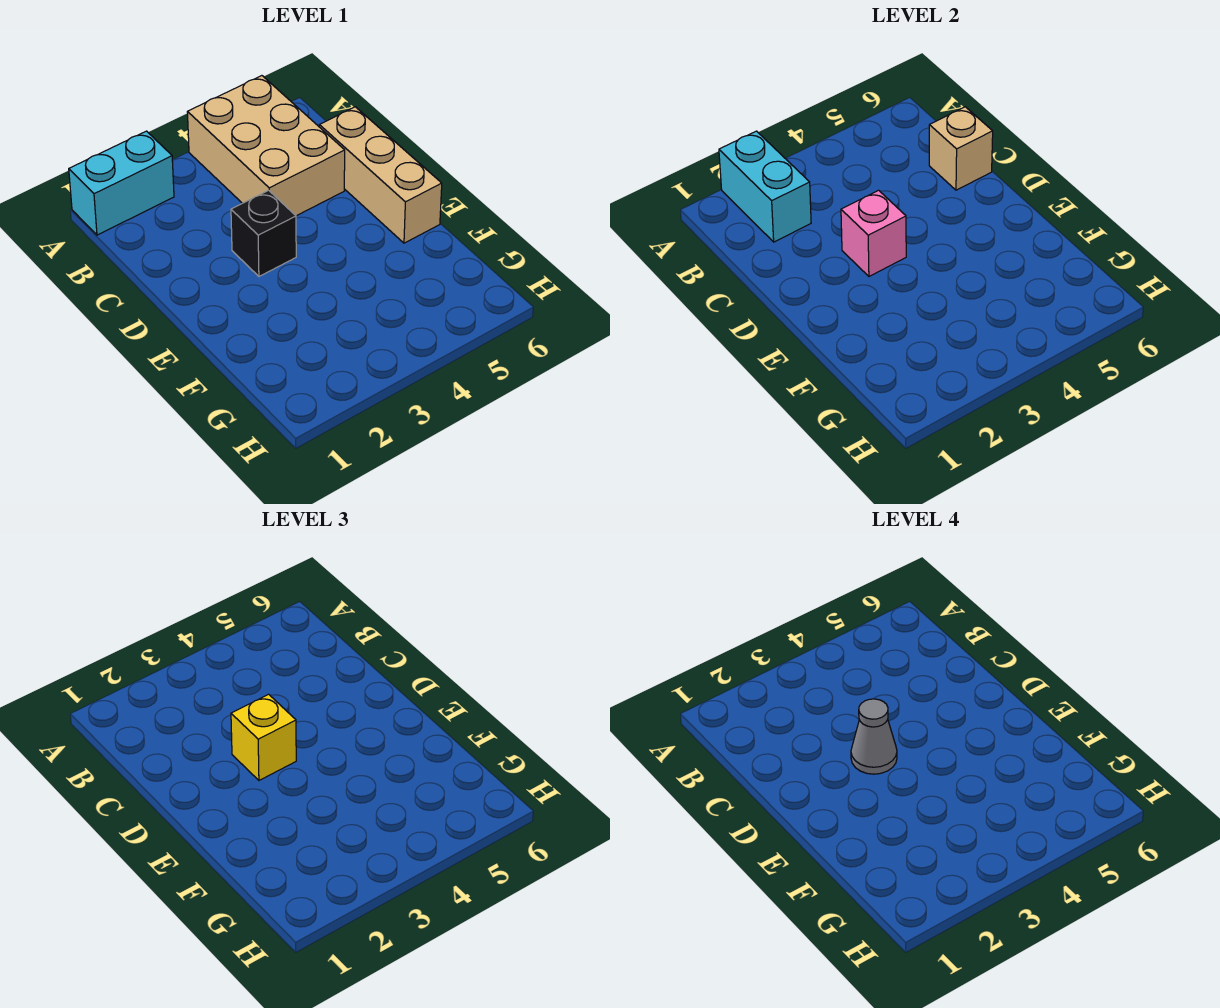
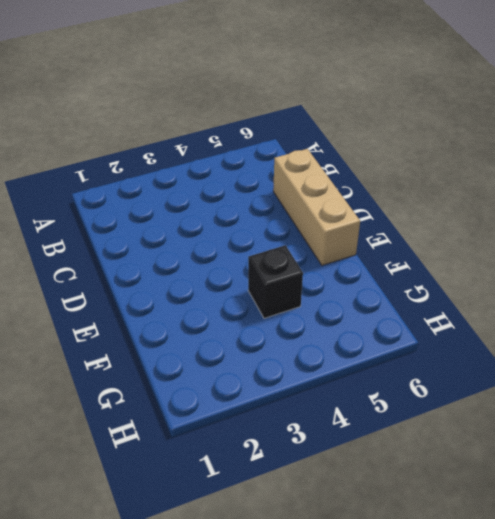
black 1x1 brick [248,245,303,318] -> black 1x1 brick moved to [231,190,296,276]
none -> cyan 1x2 brick [69,131,174,235]
none -> tan 2x3 brick [187,76,345,216]

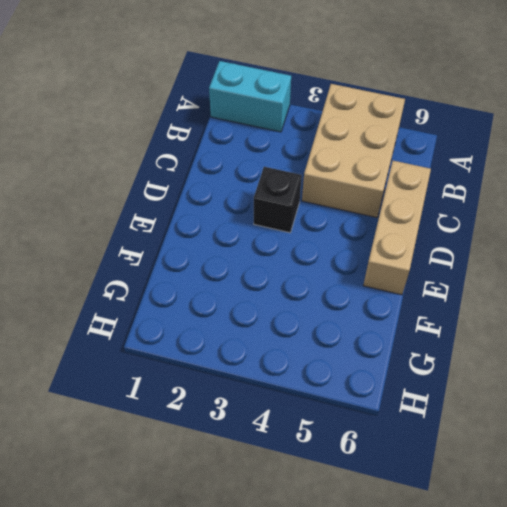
none -> cyan 1x2 brick [719,131,811,242]
none -> tan 1x1 brick [929,107,993,190]

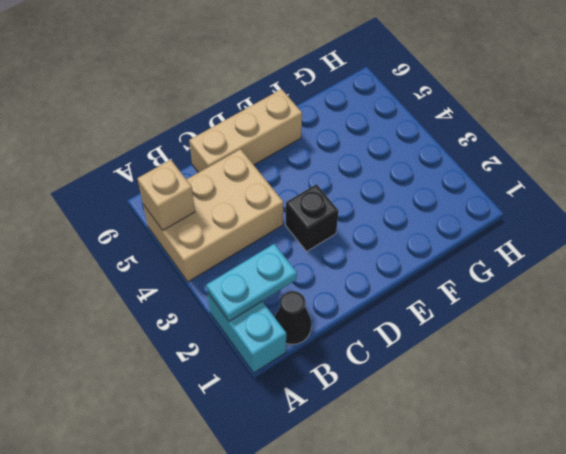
cyan 1x2 plate [206,244,297,321] -> cyan 1x2 brick [719,131,811,242]
tan 1x1 brick [137,160,195,230] -> tan 1x1 brick moved to [929,107,993,190]
black 1x1 cone [275,291,312,344] -> none
none -> pink 1x1 brick [841,190,906,276]
none -> yellow 1x1 brick [231,694,296,780]

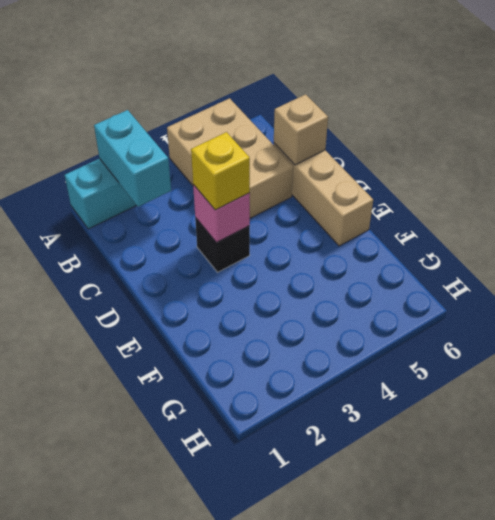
none -> grey 1x1 cone [851,699,897,774]

